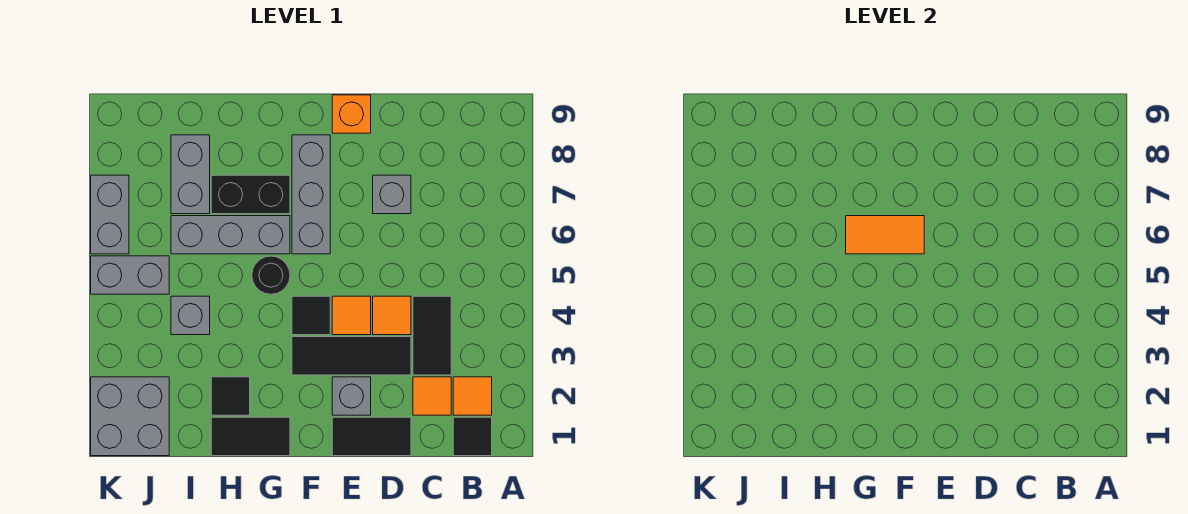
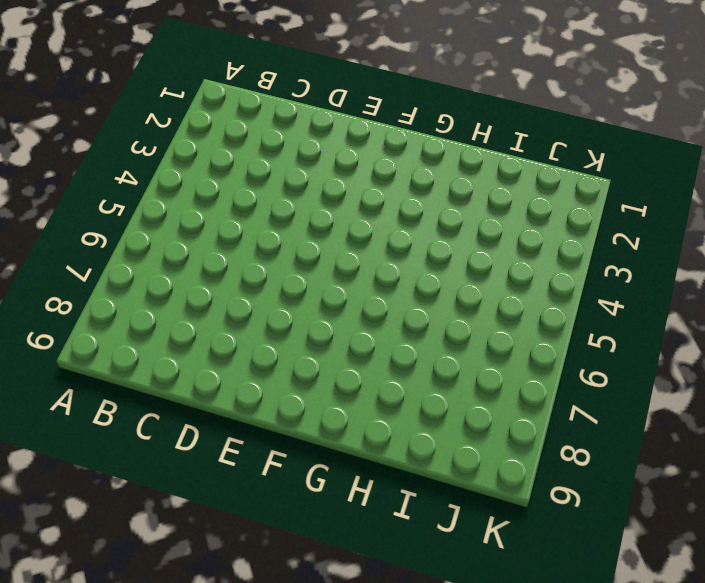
none -> black 1x1 tile [453,417,492,456]
none -> orange 1x1 tile [453,377,492,415]
none -> orange 1x1 tile [413,377,451,415]

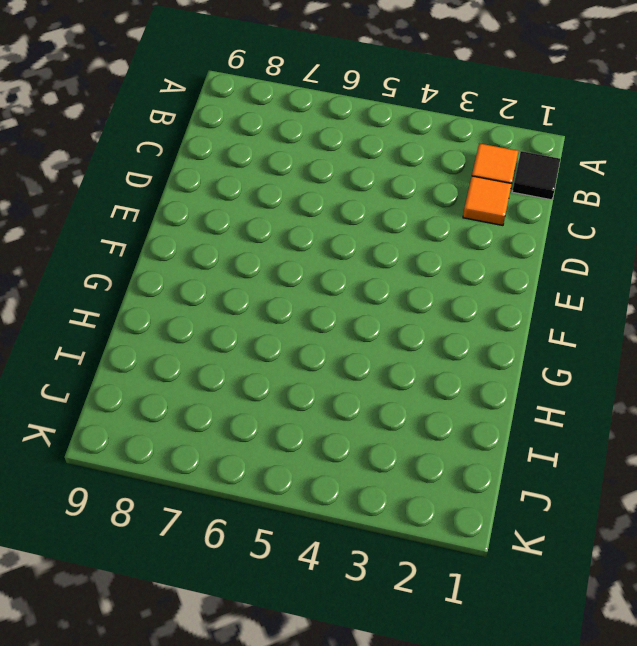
none -> black 1x2 tile [413,296,451,375]
none -> black 1x2 tile [332,417,411,456]
none -> black 1x3 tile [292,337,411,375]

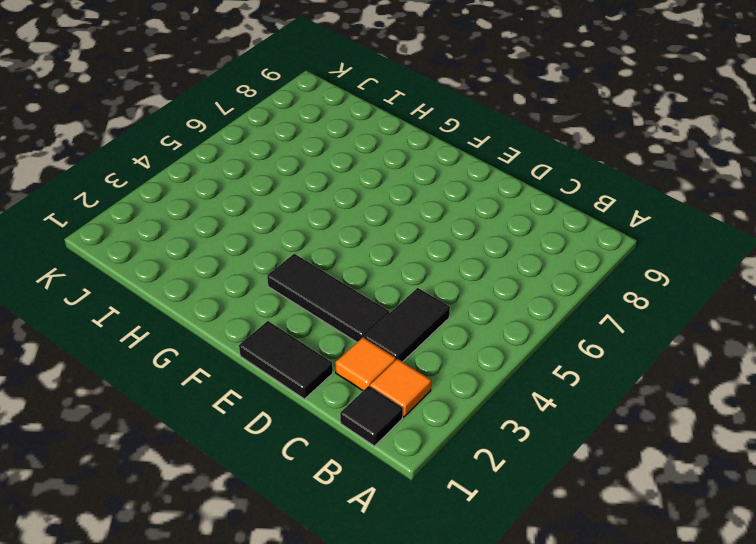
none -> orange 1x1 tile [373,296,411,335]
none -> grey 1x1 brick [373,175,411,214]
none -> grey 1x1 brick [332,377,371,415]

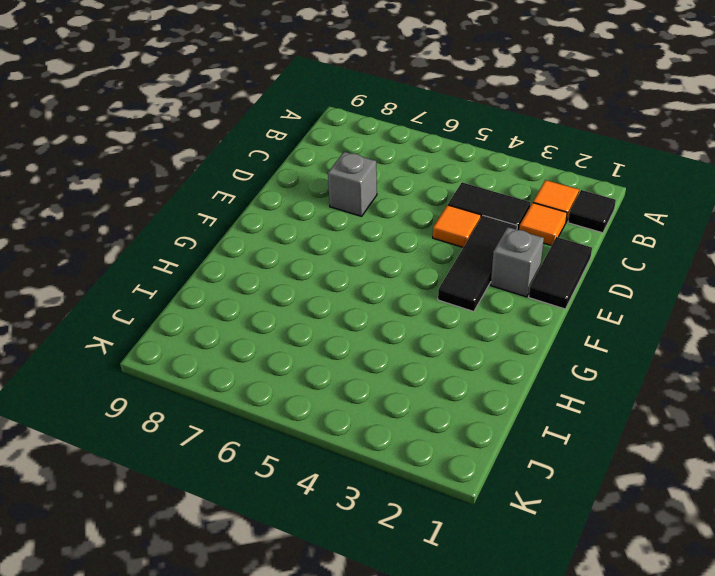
none -> orange 1x1 tile [332,296,371,335]
none -> orange 1x1 brick [332,95,371,133]
none -> black 1x1 tile [292,296,330,335]

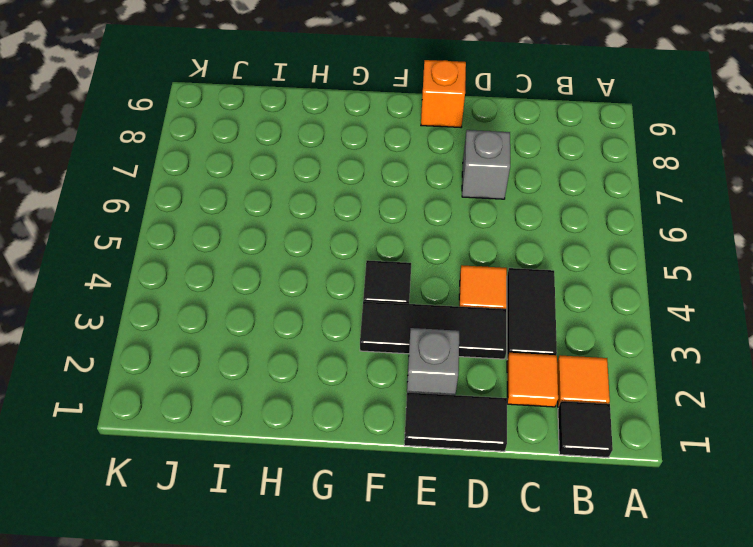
none -> orange 1x1 tile [332,296,371,335]
none -> grey 1x3 brick [292,135,330,254]
none -> black 1x2 tile [211,417,290,456]

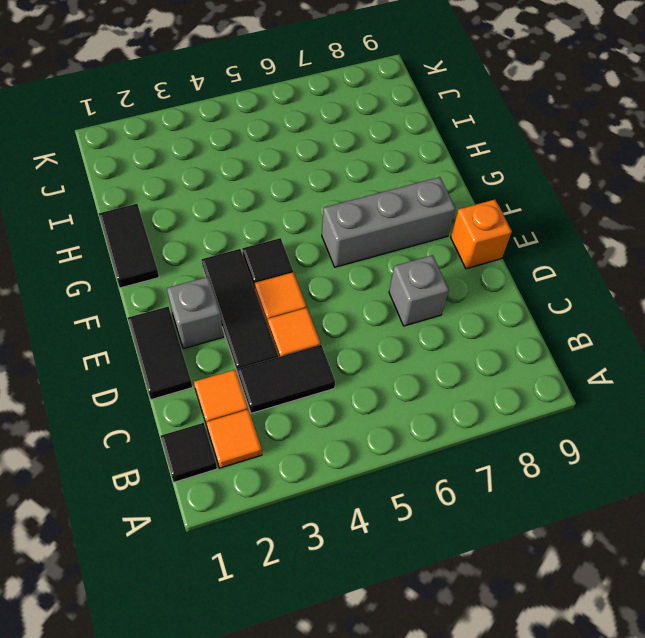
none -> black 1x1 round brick [252,256,290,294]
none -> grey 1x3 brick [171,216,290,254]
none -> black 1x2 brick [211,175,290,214]

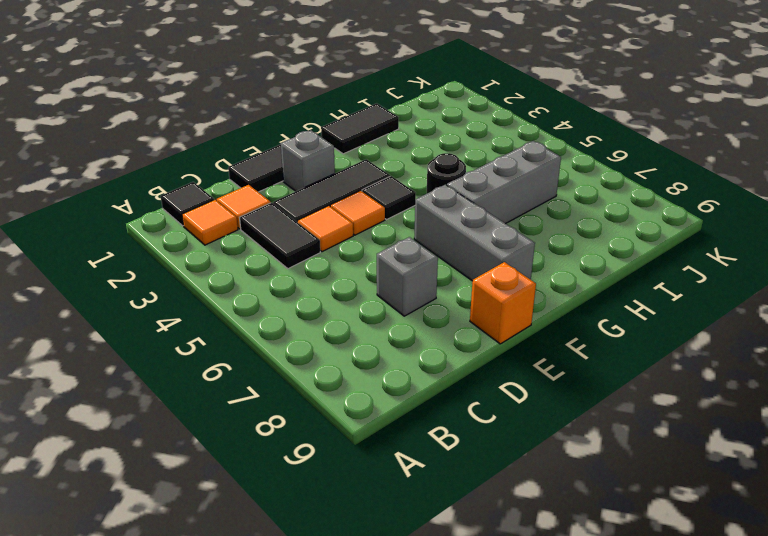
none -> black 1x2 brick [211,175,290,214]
none -> black 1x1 tile [211,377,250,415]
none -> grey 1x1 brick [171,296,210,335]

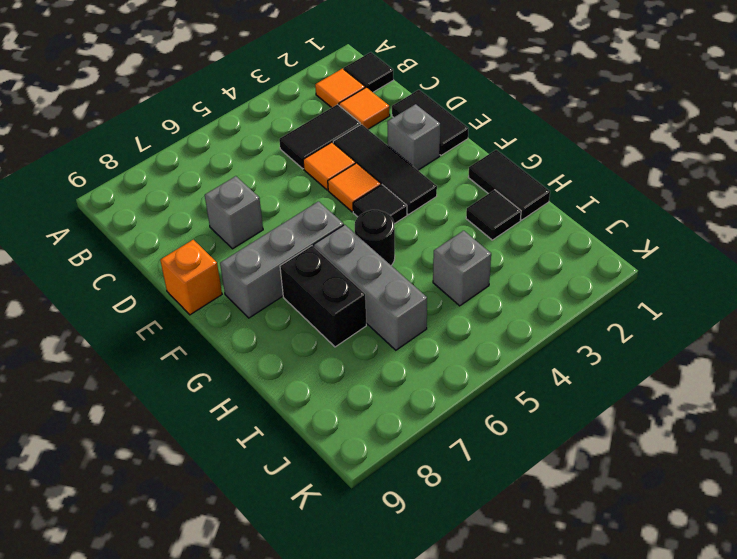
none -> grey 1x2 brick [171,135,210,214]
none -> grey 2x2 brick [91,377,169,456]
none -> grey 1x2 brick [91,256,169,294]

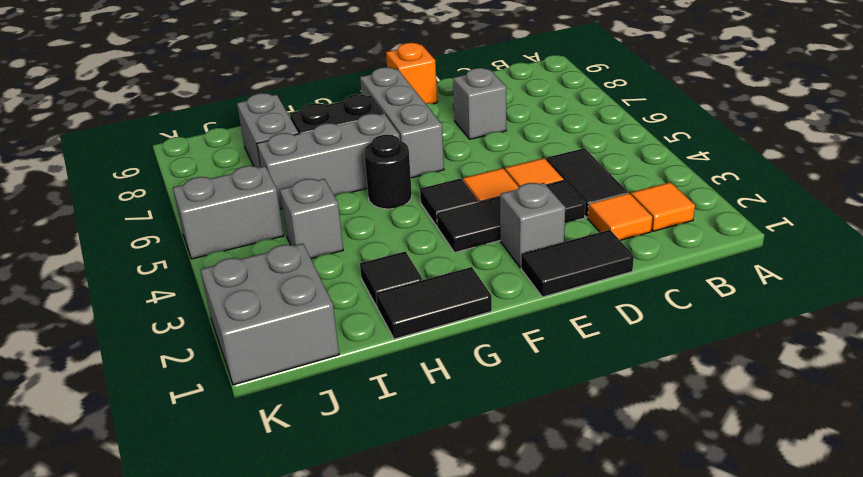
none -> black 1x1 tile [453,417,492,456]
none -> grey 1x2 brick [91,175,129,254]
none -> orange 1x2 tile [846,216,924,254]

